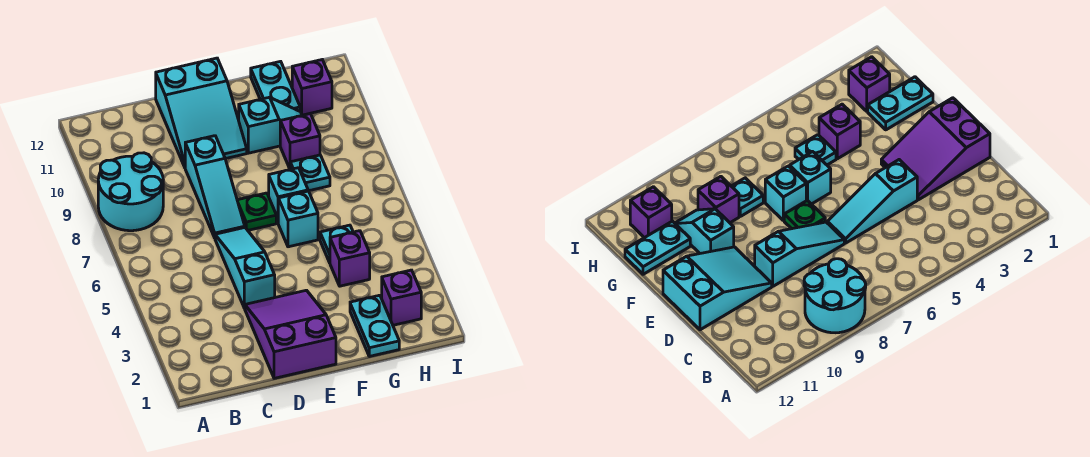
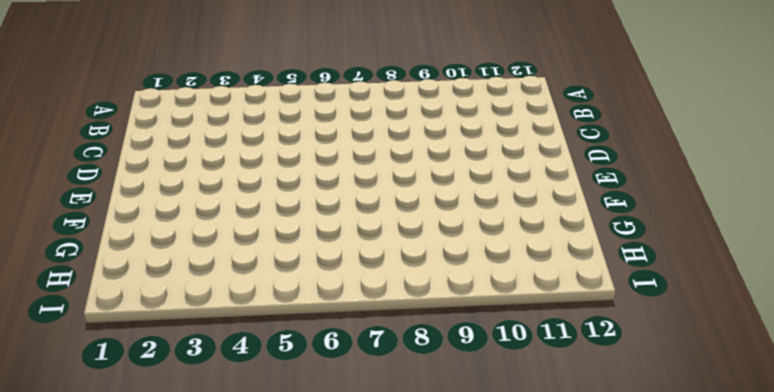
none -> cyan 2x2 round brick [98,153,163,231]
none -> purple 2x3 slope [245,290,336,378]
none -> cyan 1x3 slope [215,228,275,308]

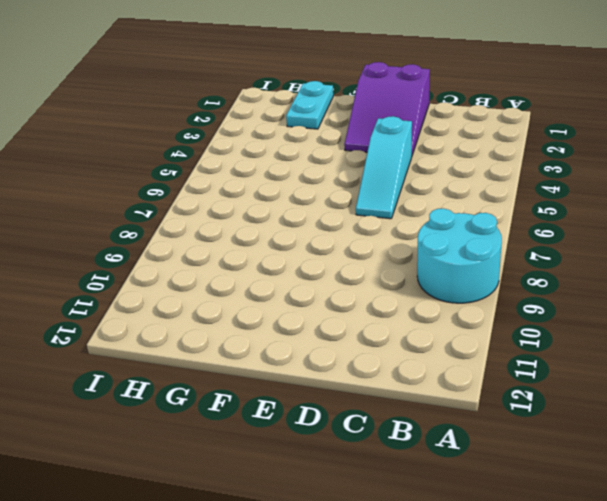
none -> cyan 1x3 slope [185,136,245,238]
none -> cyan 2x3 slope [156,58,247,167]
none -> green 1x1 plate [237,193,276,230]

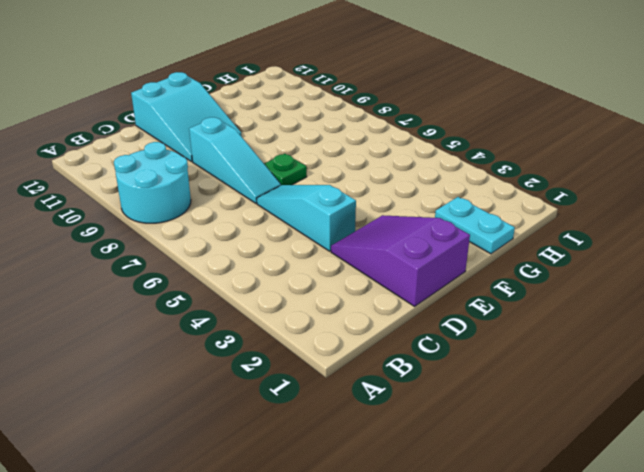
none -> cyan 1x1 brick [278,191,318,247]
none -> cyan 1x1 brick [269,168,308,222]
none -> cyan 1x2 slope [239,97,302,153]

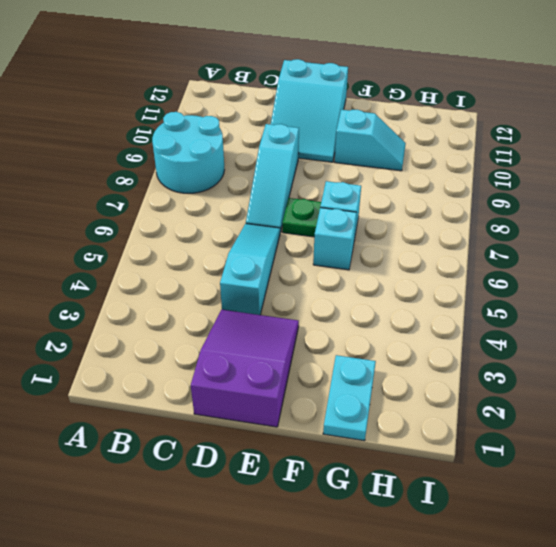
none -> purple 1x1 brick [330,231,370,286]
none -> cyan 1x1 plate [320,225,353,263]
none -> cyan 1x1 plate [290,155,330,191]

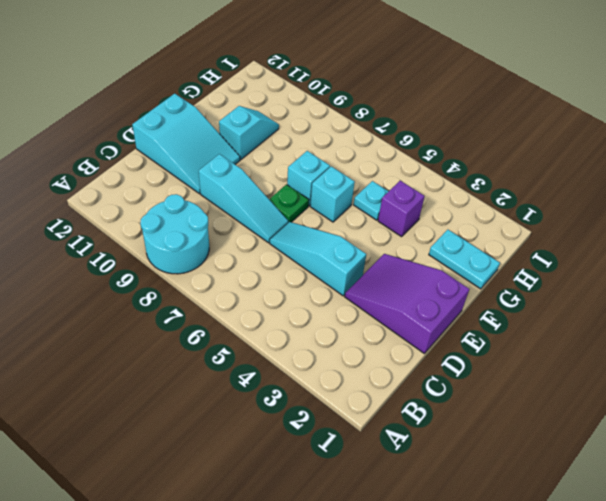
none -> cyan 1x1 plate [290,155,330,191]
none -> purple 1x1 brick [280,114,320,169]
none -> cyan 1x2 plate [251,61,300,111]

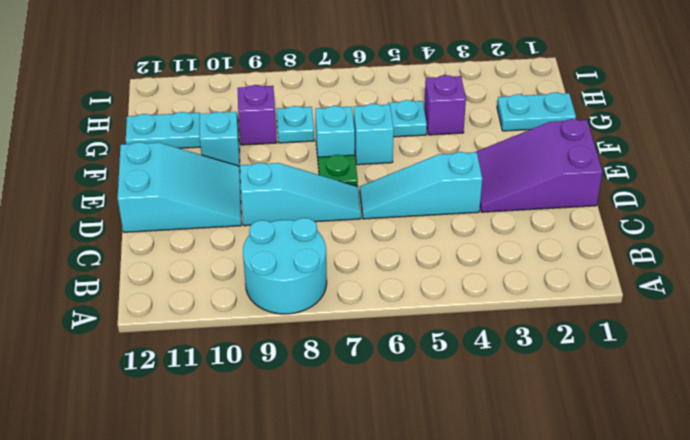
none -> purple 1x1 brick [382,270,421,325]
none -> purple 1x1 brick [292,60,332,115]

